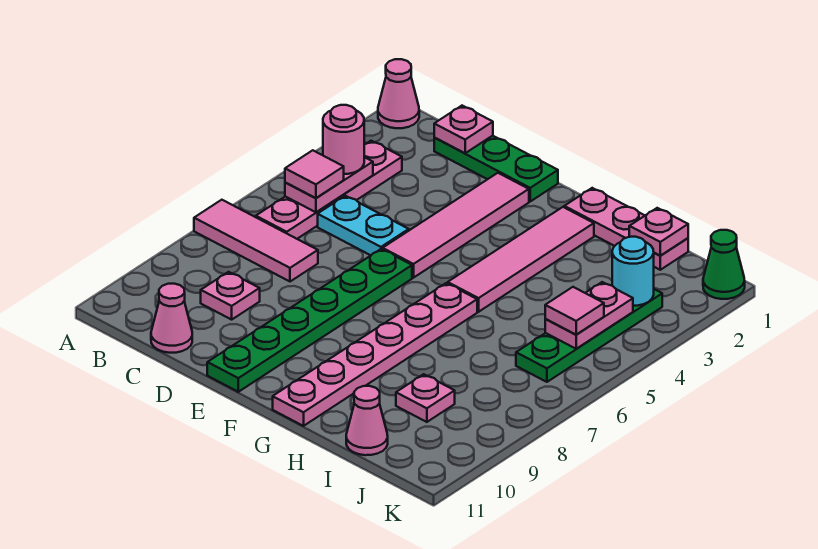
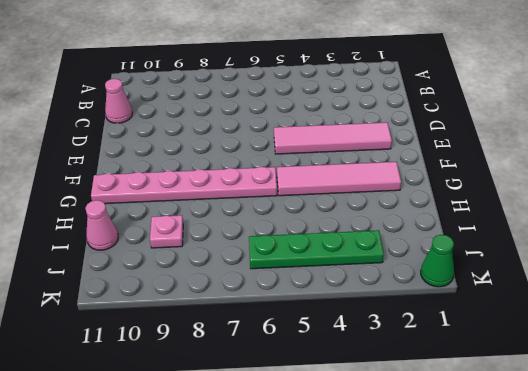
none -> pink 1x1 cone [378,59,419,128]
none -> pink 1x3 tile [194,200,318,282]
none -> pink 1x4 plate [256,141,402,239]

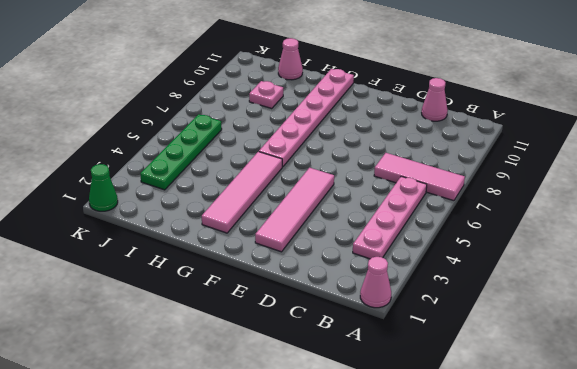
none -> green 1x3 plate [434,136,558,201]
none -> cyan 1x2 plate [318,196,409,255]
none -> pink 1x1 plate [201,272,260,320]

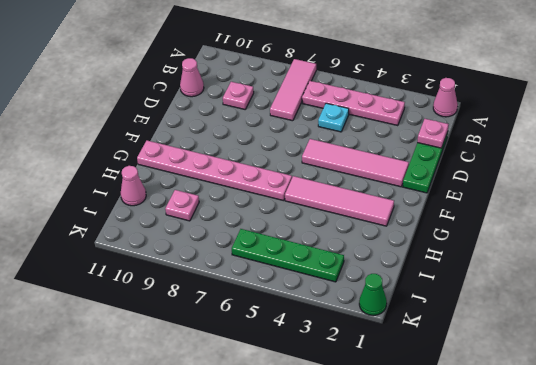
cyan 1x1 plate [318,103,349,132] -> cyan 1x2 plate [318,196,409,255]
none -> green 1x6 plate [207,249,412,392]
none -> pink 1x3 plate [564,188,688,270]
none -> pink 1x2 plate [285,157,373,212]

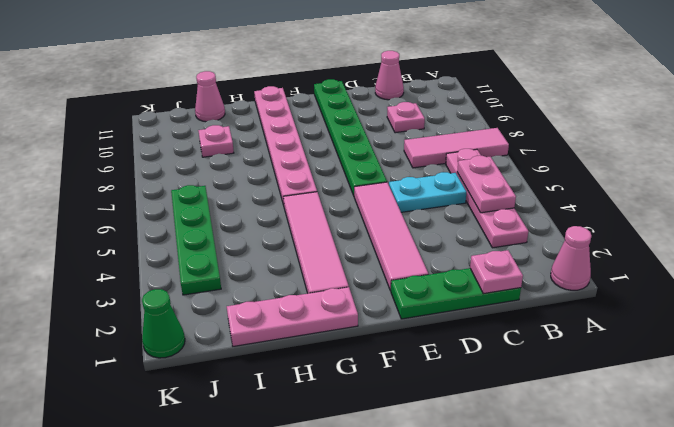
none -> pink 1x1 plate [629,208,688,256]
none -> cyan 1x1 round brick [612,237,654,306]
none -> pink 1x2 plate [545,282,633,349]

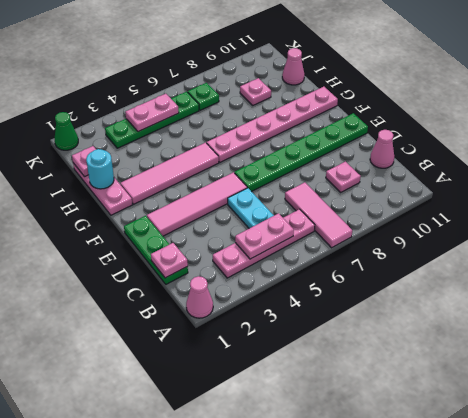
cyan 1x1 round brick [86,149,114,189] -> cyan 1x1 round brick moved to [612,237,654,306]
green 1x1 plate [188,83,219,110] -> none
none -> pink 1x1 round brick [323,105,364,174]
none -> pink 1x1 tile [285,150,344,198]
none -> pink 1x1 tile [545,287,604,334]

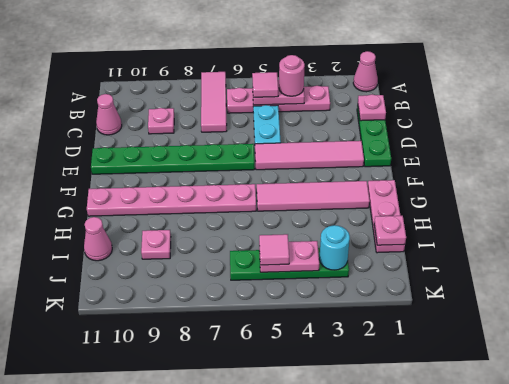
none -> green 1x1 cone [703,230,745,299]

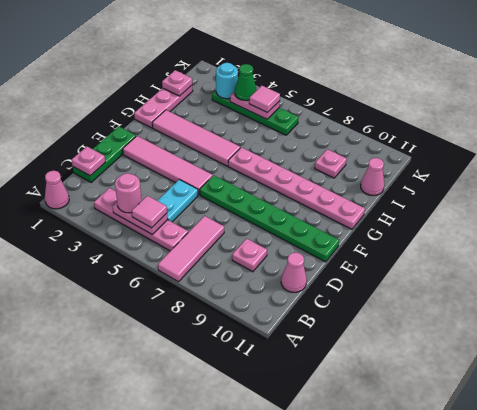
green 1x1 cone [235,64,257,101] -> green 1x1 cone moved to [703,230,745,299]

